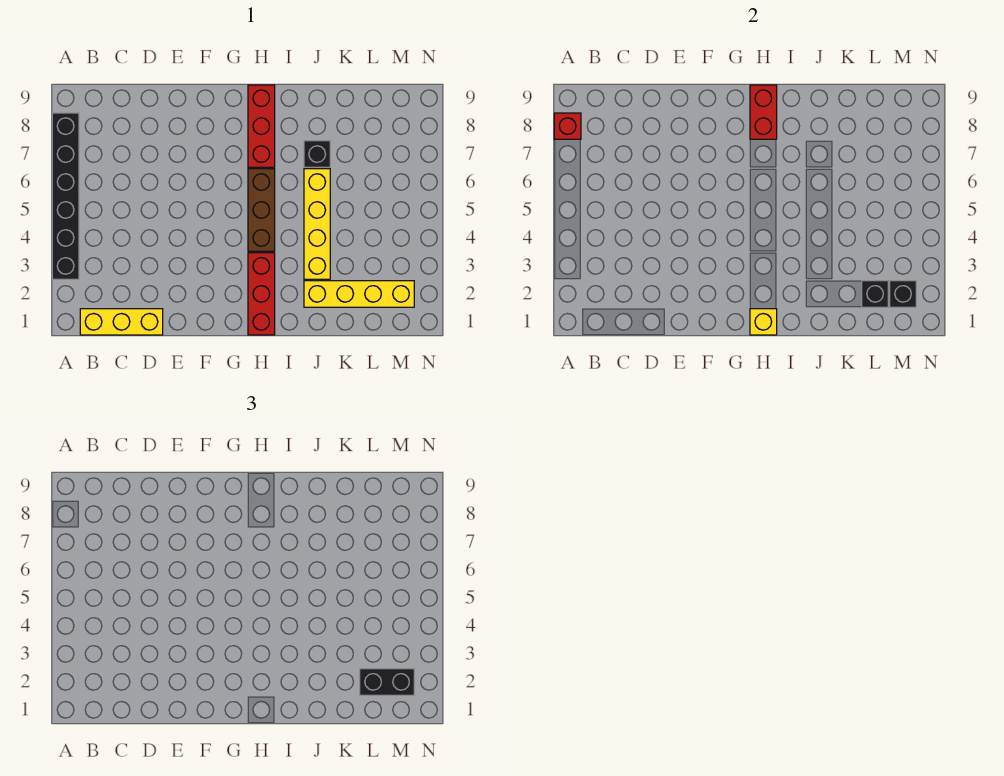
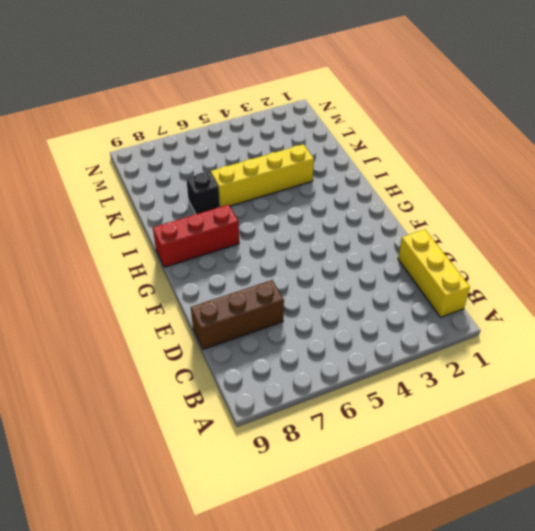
brown 1x3 brick [191,280,284,349] -> brown 1x3 brick moved to [248,169,275,251]
none -> black 1x6 brick [52,113,79,279]
none -> red 1x3 brick [248,253,275,335]
none -> yellow 1x4 brick [304,281,414,307]

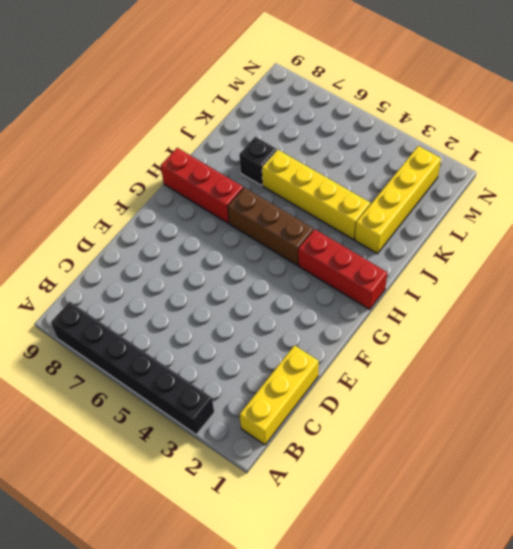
none -> red 1x1 brick [554,113,581,139]
none -> yellow 1x1 brick [750,309,777,335]
none -> red 1x2 brick [750,85,777,139]

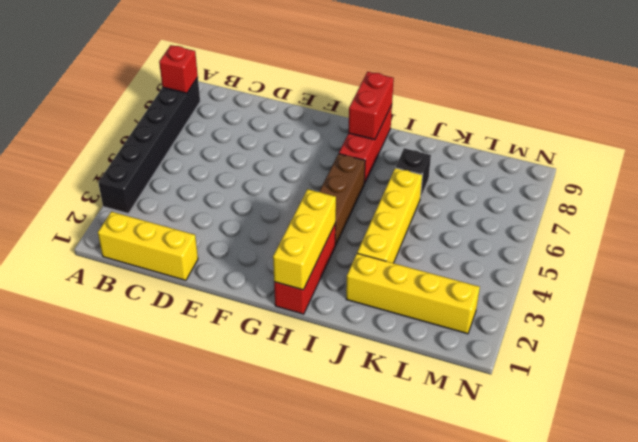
yellow 1x3 brick [273,189,336,290] -> yellow 1x1 brick [750,309,777,335]
none -> black 1x1 brick [862,281,888,307]
none -> black 1x1 brick [890,281,916,307]
none -> black 1x2 brick [360,669,414,695]

